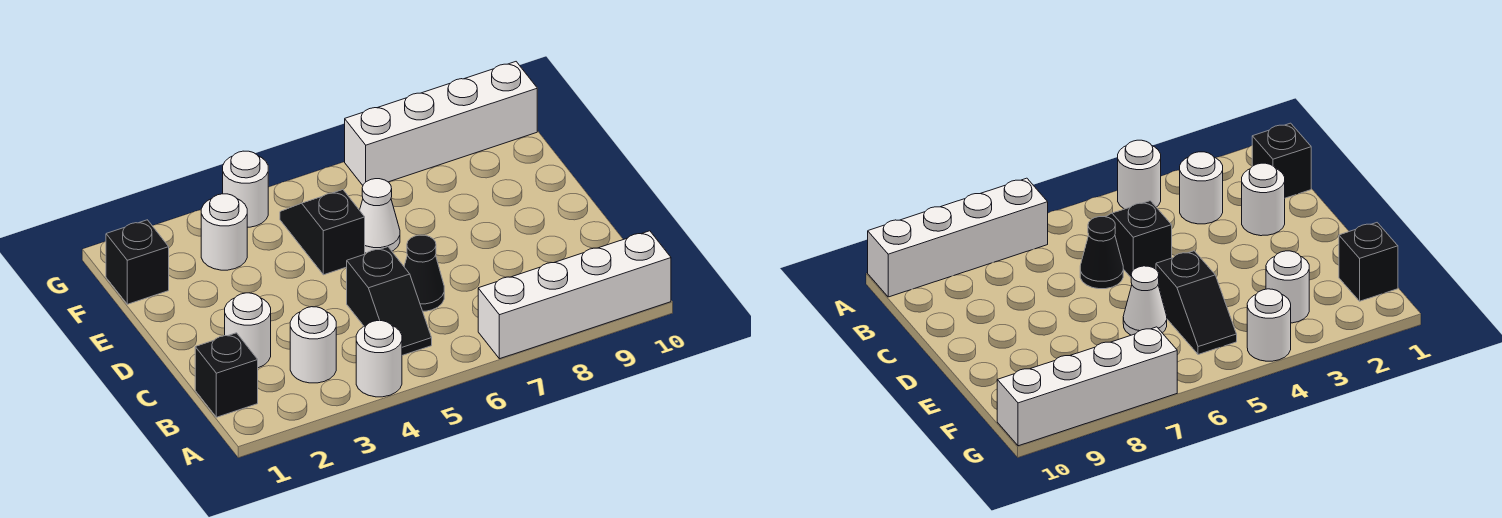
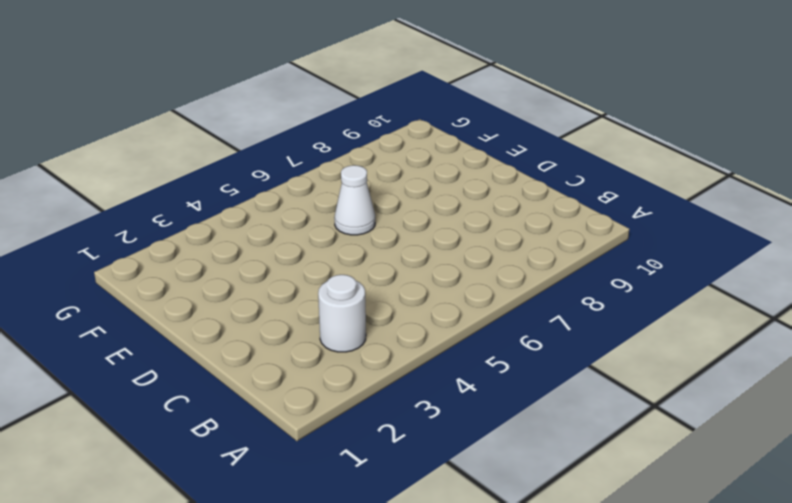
none -> white 1x1 round brick [356,321,402,397]
none -> white 1x4 brick [478,231,671,359]
none -> black 1x1 brick [195,333,258,417]

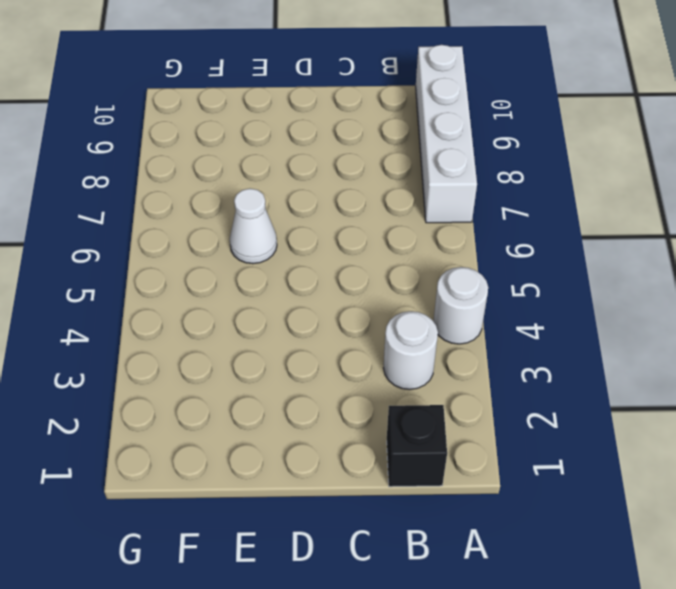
none -> black 1x2 slope [347,247,432,355]
none -> white 1x1 round brick [225,293,271,368]
none -> black 1x1 cone [404,235,444,311]

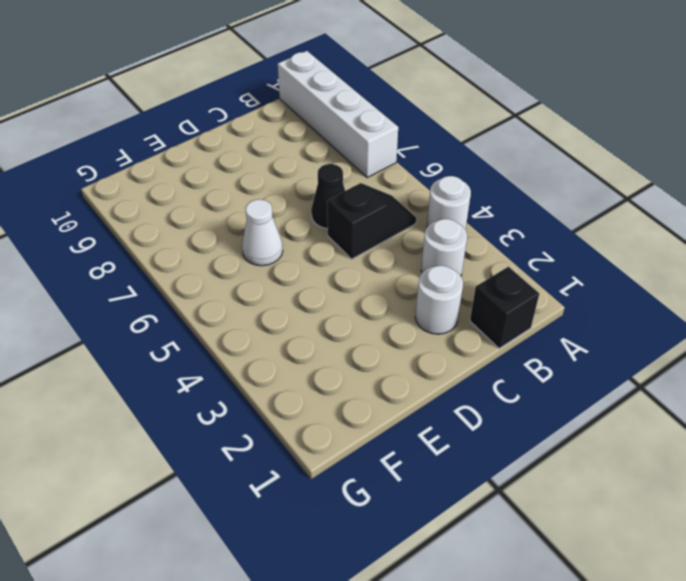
none -> black 1x2 slope [280,190,365,275]
none -> black 1x1 brick [106,220,169,304]
none -> white 1x1 round brick [201,194,247,270]

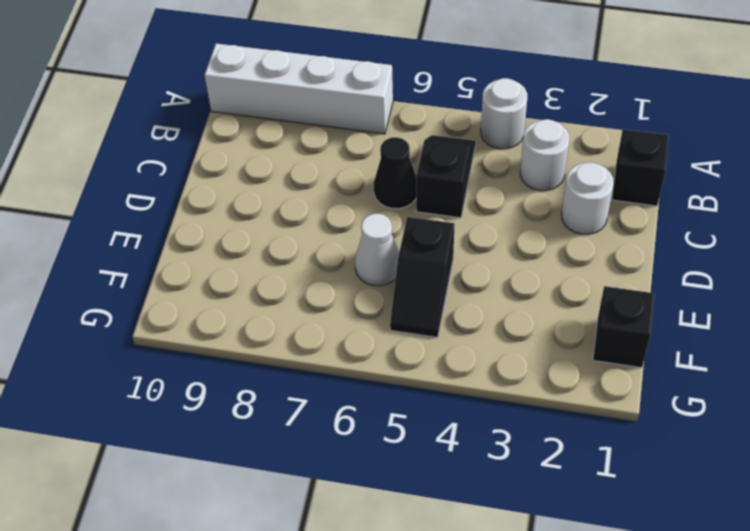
none -> white 1x1 round brick [201,194,247,270]
none -> white 1x1 round brick [223,151,268,227]
none -> white 1x4 brick [345,62,537,185]

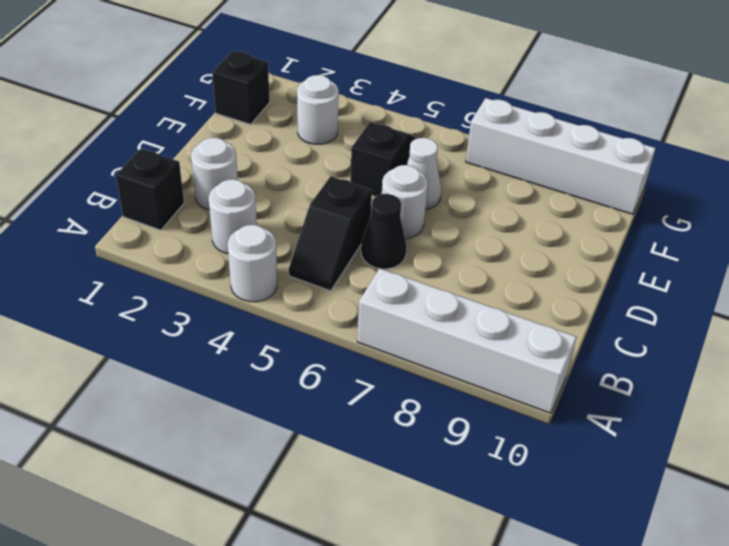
white 1x1 round brick [382,165,428,239] -> white 1x1 round brick moved to [223,151,268,227]

